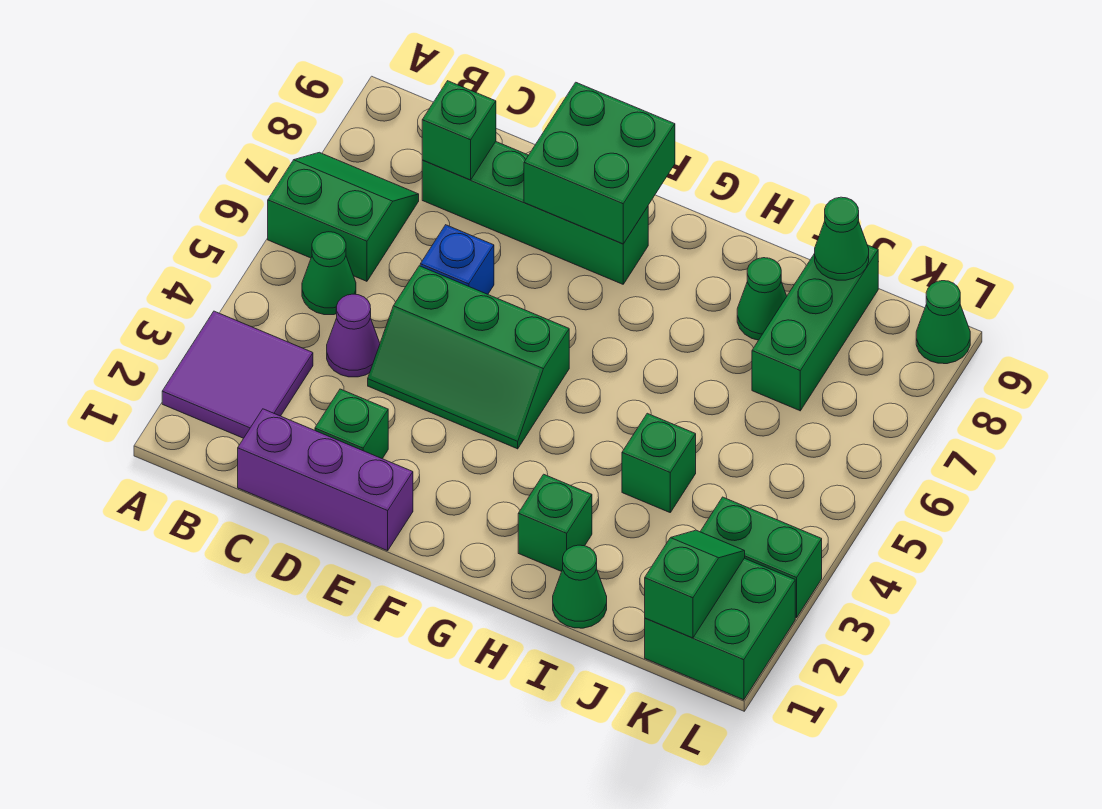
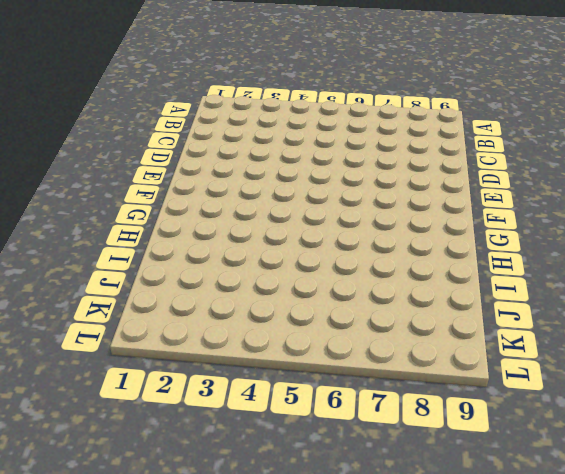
none -> purple 2x2 tile [162,311,313,438]
none -> green 2x2 slope [268,152,419,281]
none -> green 1x1 cone [302,232,356,315]

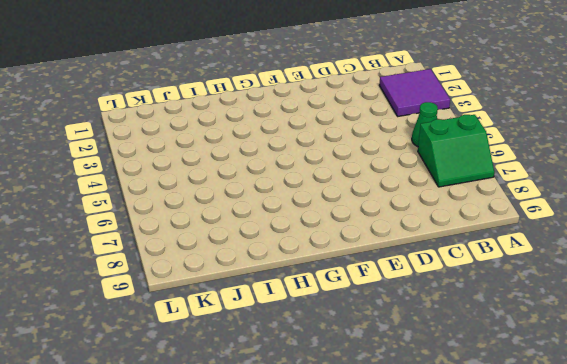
none -> purple 1x3 brick [238,409,413,551]
none -> purple 1x1 cone [327,294,380,377]
none -> green 1x4 brick [422,142,648,284]

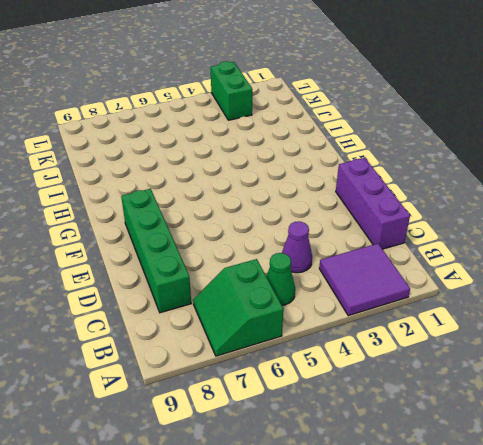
none -> green 1x1 brick [315,389,388,459]
none -> green 2x3 slope [368,266,569,449]
none -> blue 1x1 brick [420,225,494,294]

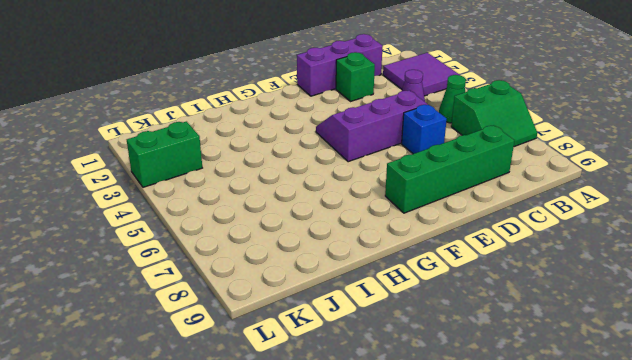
purple 2x3 slope [316,90,427,162] -> green 2x3 slope [368,266,569,449]
none -> green 1x1 brick [518,474,592,572]
none -> green 1x1 cone [553,545,607,628]
none -> green 1x1 brick [622,413,696,512]

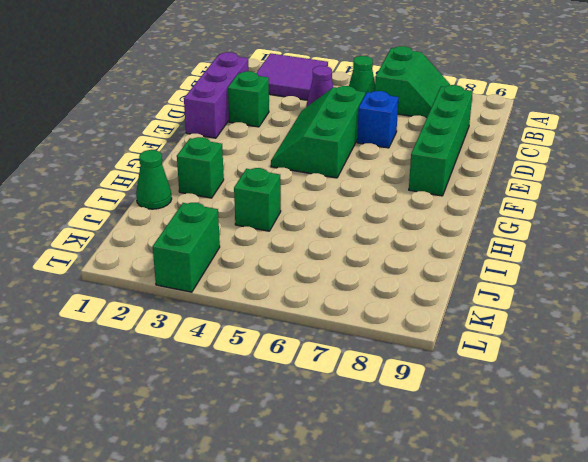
none -> green 1x1 cone [737,258,787,340]
none -> green 1x3 brick [752,245,878,411]
none -> green 2x2 brick [645,558,795,700]

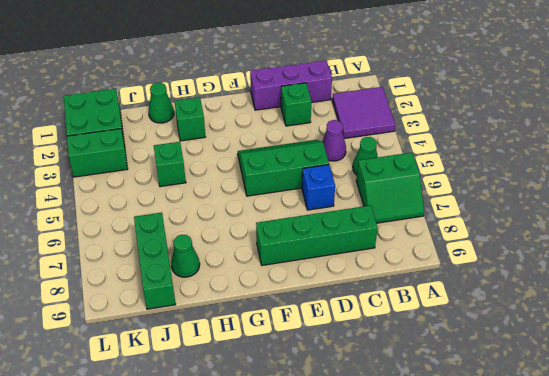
none -> green 1x1 cone [916,281,970,364]
none -> green 1x1 brick [422,81,496,180]
none -> green 2x2 brick [524,82,675,244]

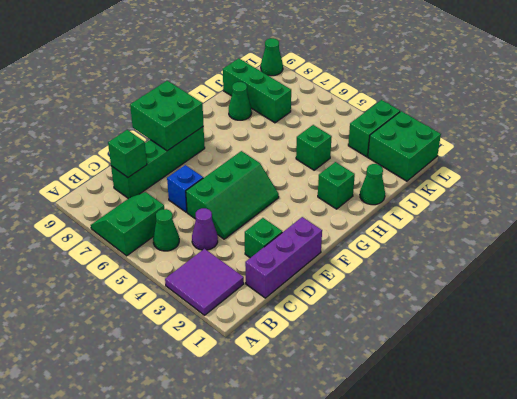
none -> green 1x1 cone [815,197,869,280]
none -> green 1x2 slope [645,530,745,638]

